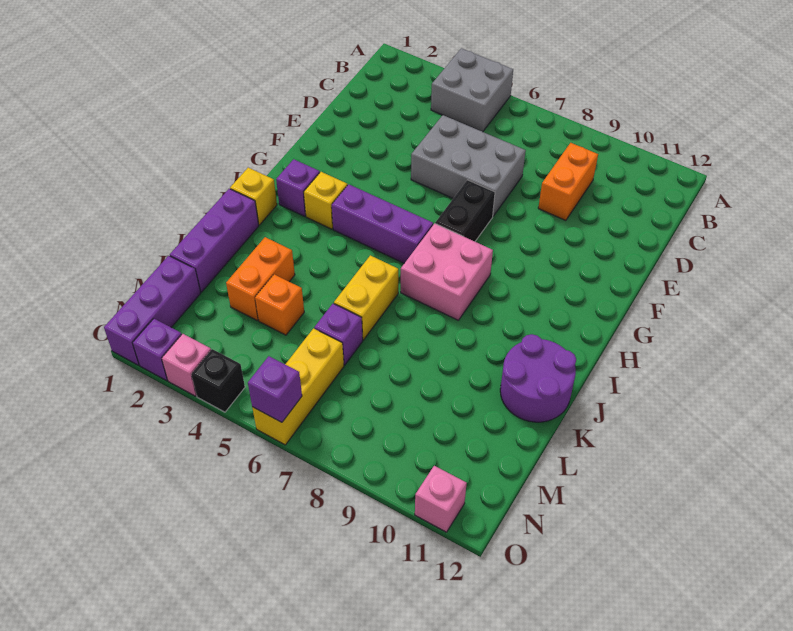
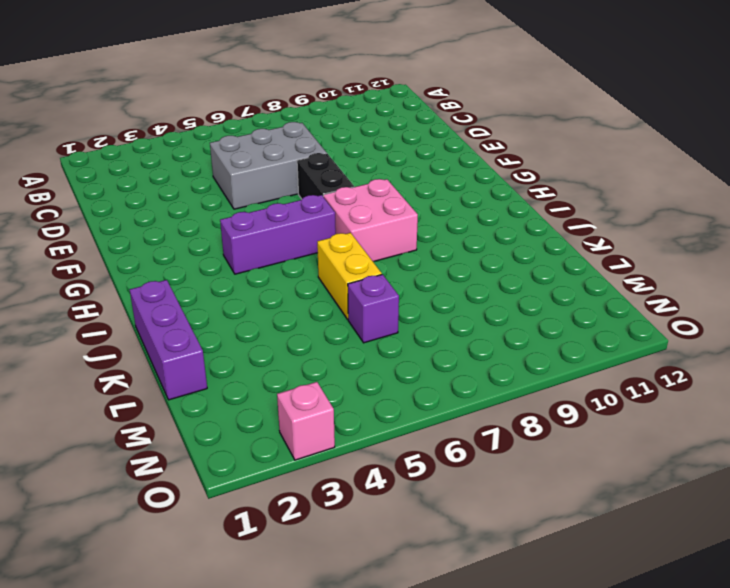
none -> grey 2x2 brick [431,48,513,132]
none -> orange 1x2 brick [538,143,598,221]
none -> purple 1x1 brick [276,159,320,216]

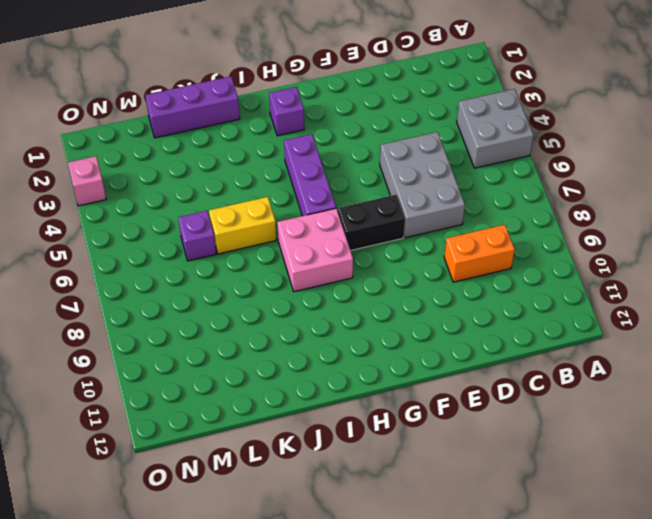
none -> yellow 1x1 brick [304,172,347,229]
none -> yellow 1x1 brick [230,168,277,225]
none -> purple 2x2 round brick [500,334,576,422]

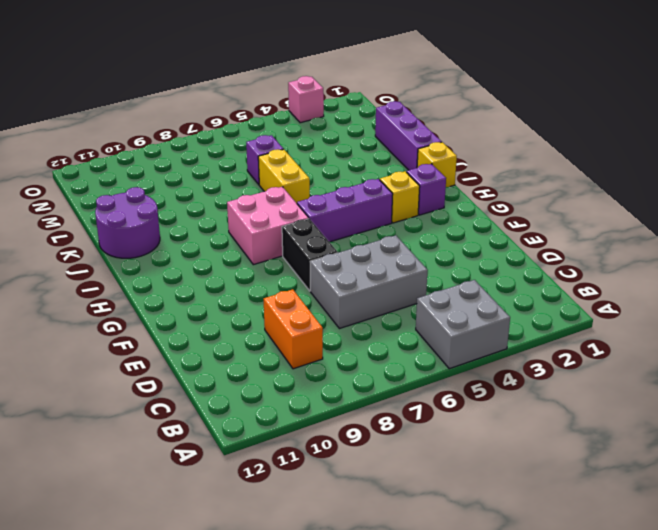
none -> orange 1x2 brick [226,237,295,320]
none -> orange 1x1 brick [255,274,304,335]
none -> purple 1x3 brick [104,256,201,365]

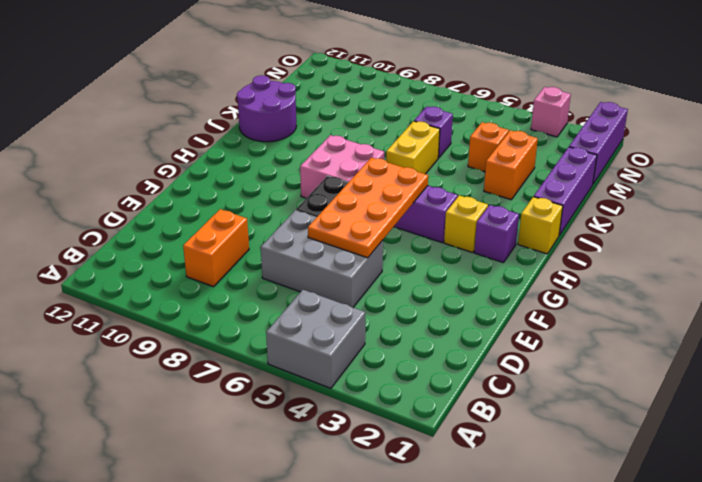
orange 2x4 plate [308,158,428,258] -> none
none -> yellow 1x3 brick [252,329,344,445]
none -> purple 1x1 brick [132,319,182,381]
none -> black 1x1 brick [191,349,245,412]

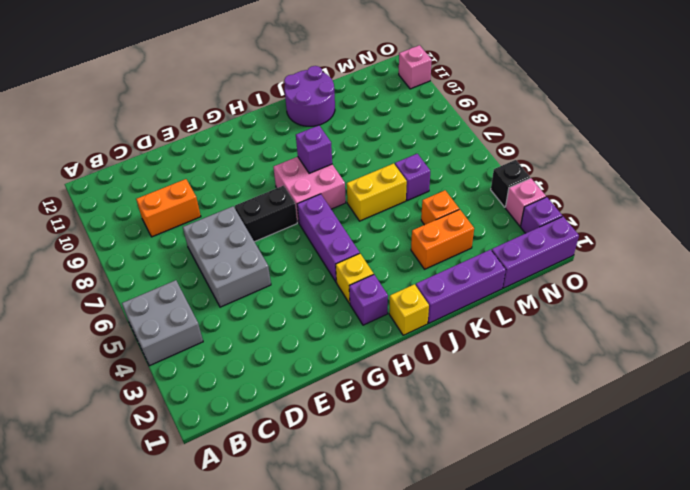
purple 1x1 brick [296,125,332,173] -> purple 1x1 brick moved to [248,356,302,422]
none -> yellow 1x3 brick [252,329,344,445]

